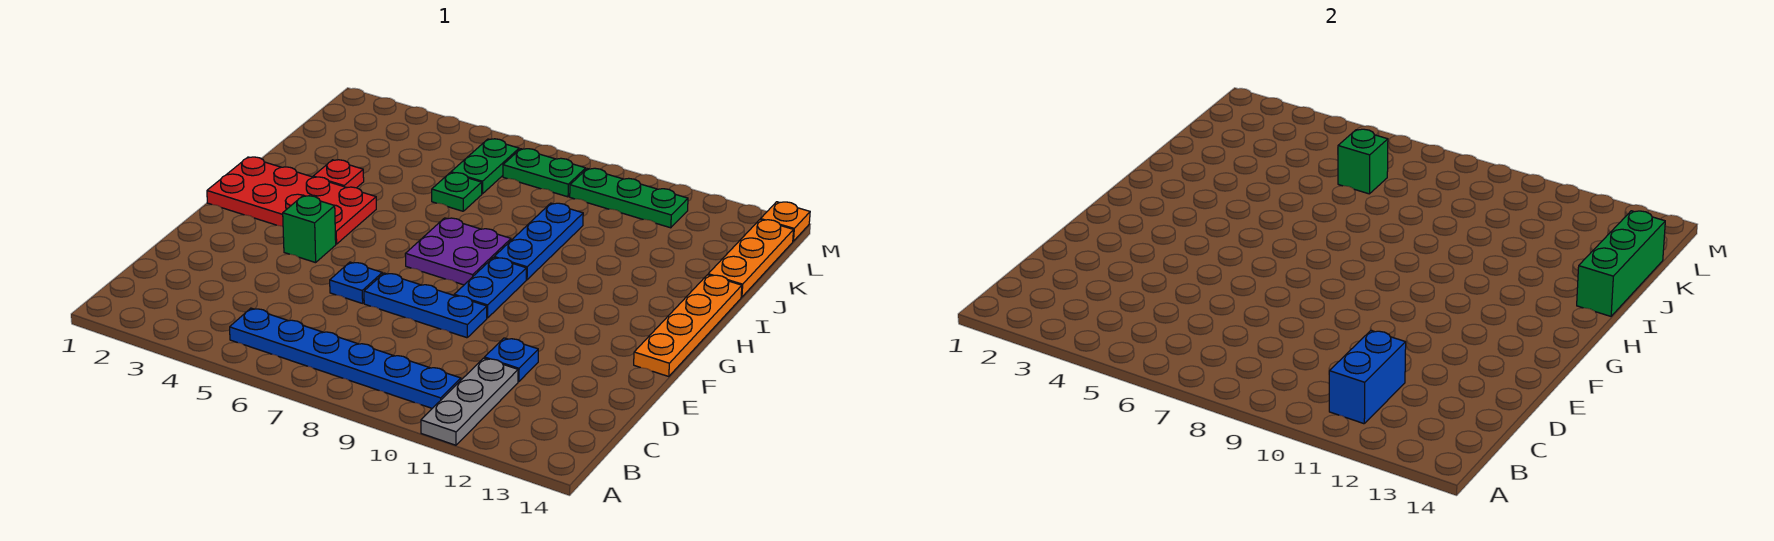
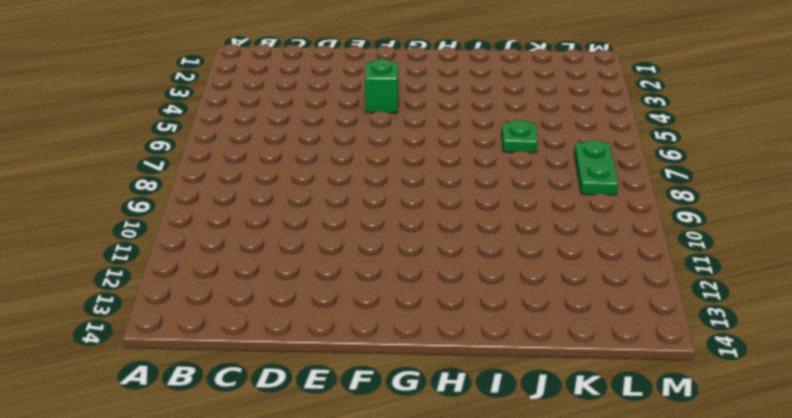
none -> grey 1x3 plate [421,358,518,445]
none -> blue 1x6 plate [230,308,461,408]
none -> blue 1x1 plate [485,338,538,382]

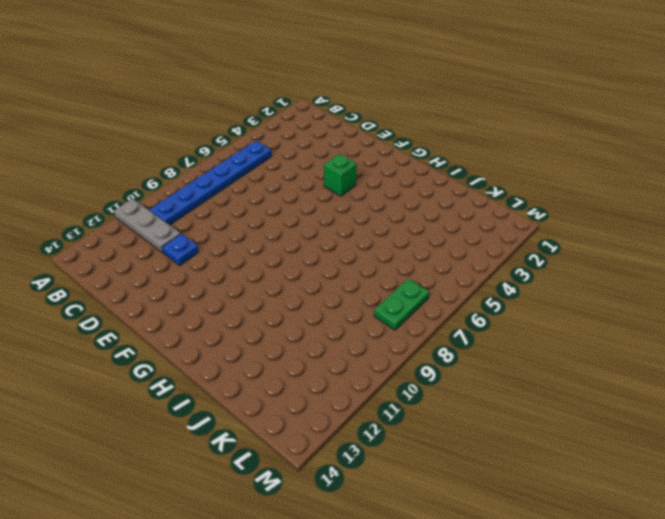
none -> blue 1x1 plate [330,262,382,303]
none -> blue 1x3 plate [364,273,487,338]
none -> blue 1x2 plate [454,258,526,318]

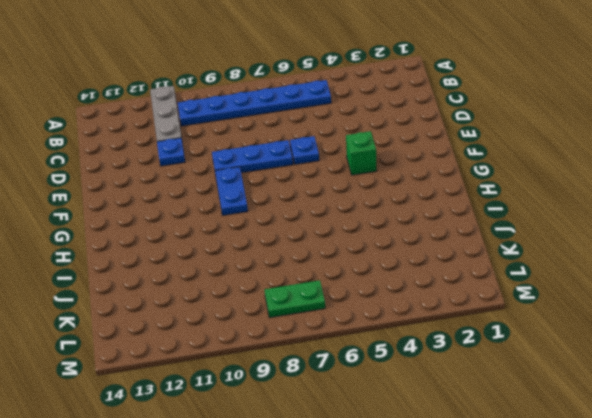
none -> orange 1x4 plate [634,275,742,377]
none -> red 2x4 plate [207,157,376,244]
none -> purple 2x2 plate [405,218,511,285]

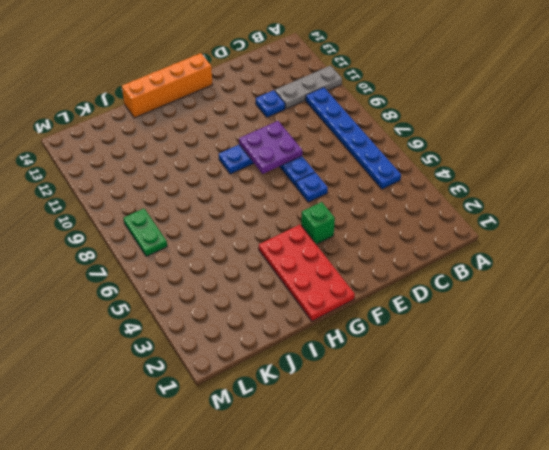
purple 2x2 plate [239,121,302,174] -> purple 2x2 plate moved to [405,218,511,285]
orange 1x4 brick [122,53,213,118] -> orange 1x4 plate [634,275,742,377]
none -> blue 1x3 plate [494,203,583,280]
none -> red 1x1 plate [313,160,364,188]
none -> green 1x1 plate [432,173,482,211]

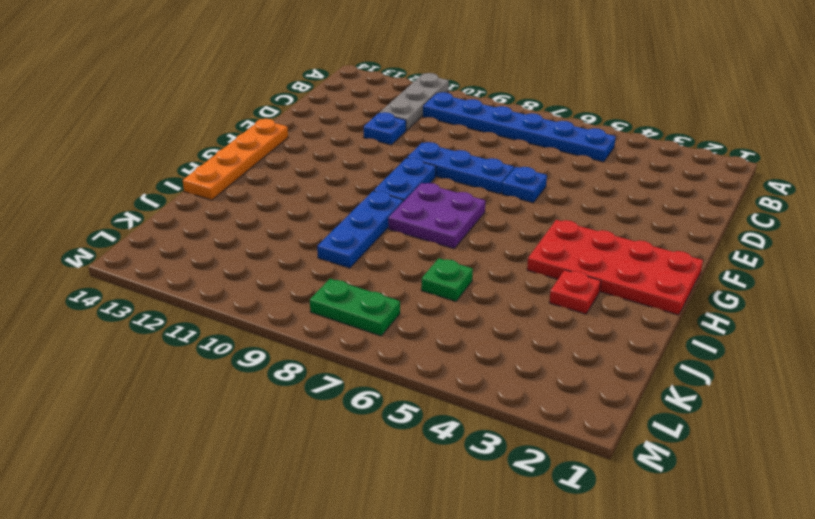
none -> green 1x1 brick [283,196,336,263]
none -> orange 1x3 plate [708,219,794,297]
none -> green 1x2 plate [451,139,519,194]

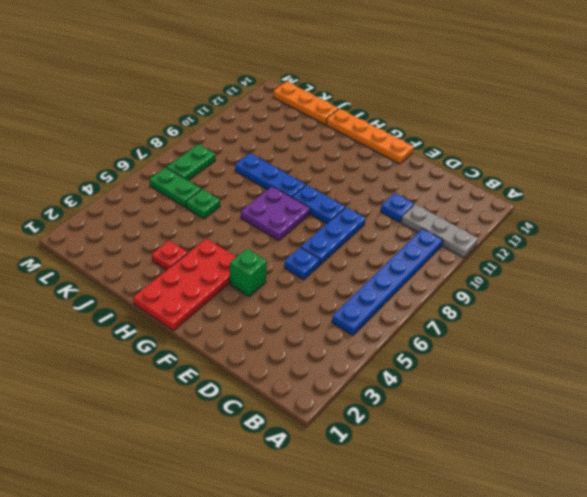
none -> green 1x3 plate [570,168,688,228]
none -> orange 1x1 plate [761,202,810,241]
none -> blue 1x2 brick [1329,331,1406,424]

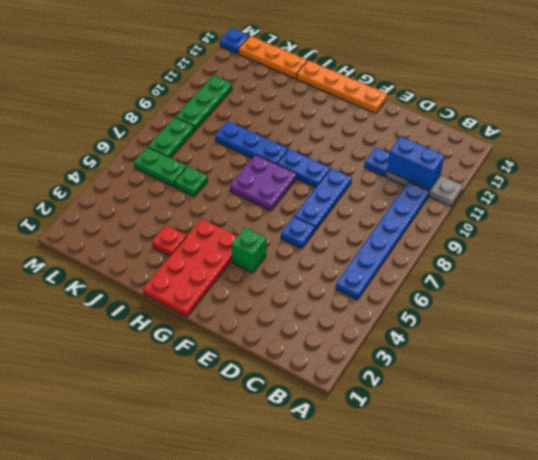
blue 1x1 plate [220,28,249,54] -> orange 1x1 plate [761,202,810,241]
none -> green 1x3 brick [1577,211,1665,316]
none -> green 1x1 brick [1338,129,1388,194]

